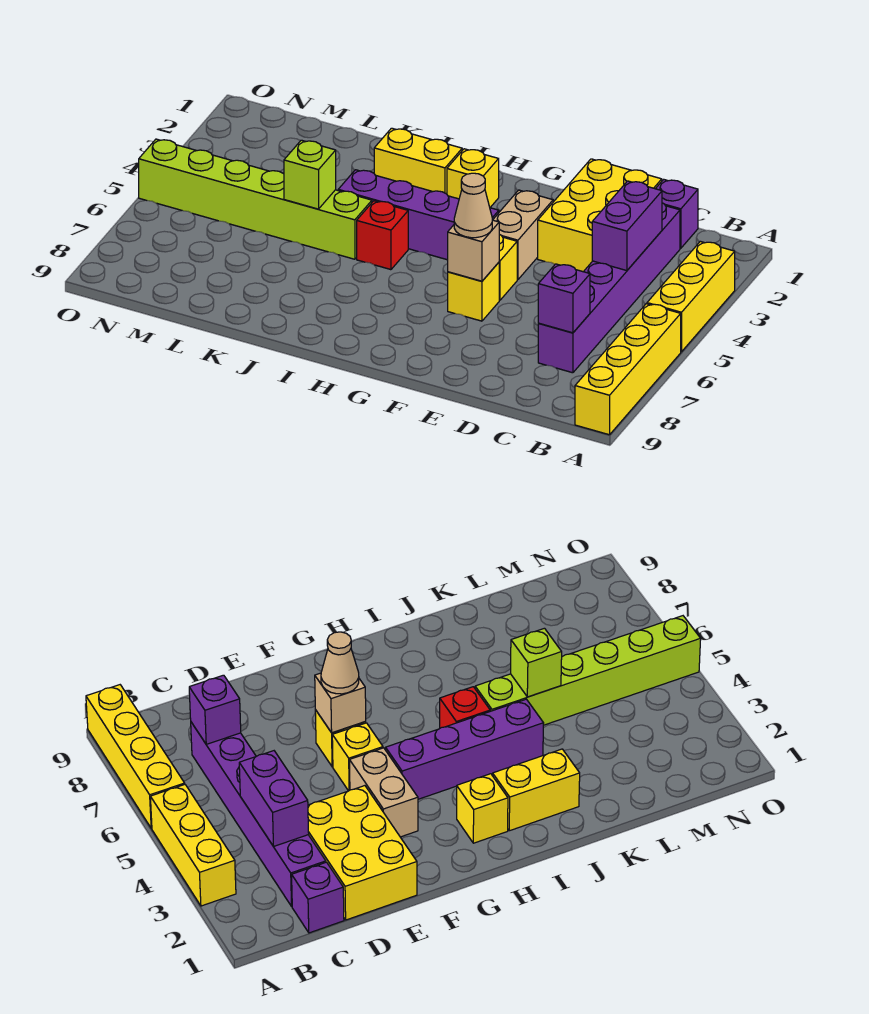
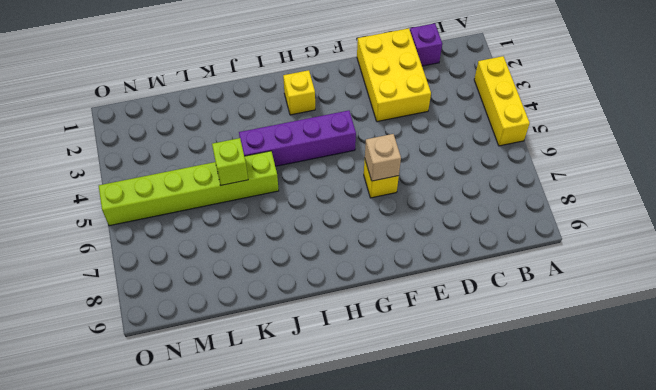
none -> yellow 1x4 brick [575,304,681,435]
none -> purple 1x6 brick [538,203,680,373]
none -> tan 1x2 brick [493,190,553,280]

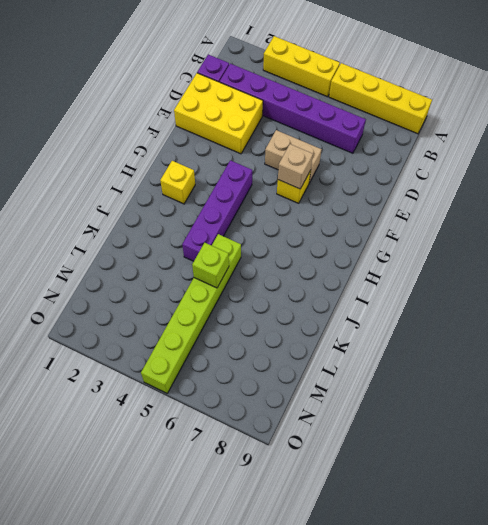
tan 1x2 brick [265,130,322,183] -> tan 1x2 brick moved to [493,190,553,280]
none -> yellow 1x1 brick [499,234,517,300]
none -> yellow 1x2 brick [374,128,462,194]
none -> red 1x1 brick [357,201,408,270]

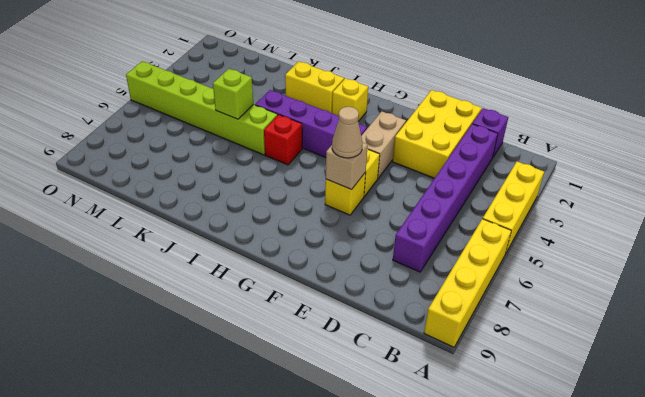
none -> purple 1x2 brick [592,181,662,271]
none -> purple 1x1 brick [538,264,590,333]

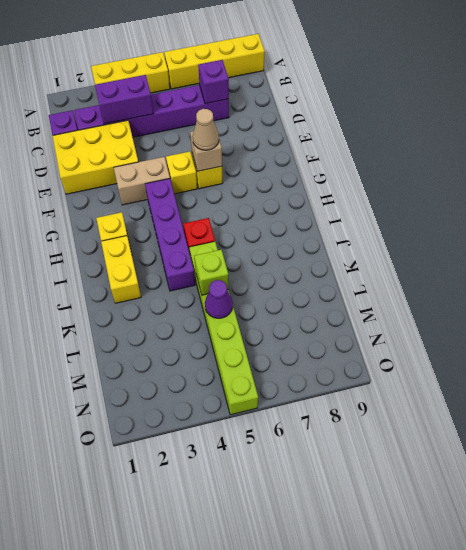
purple 1x1 cone [205,280,233,318] -> none

